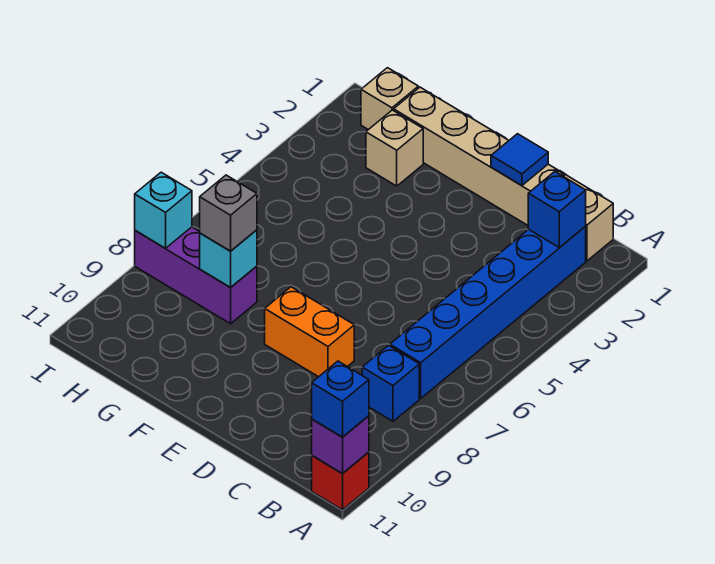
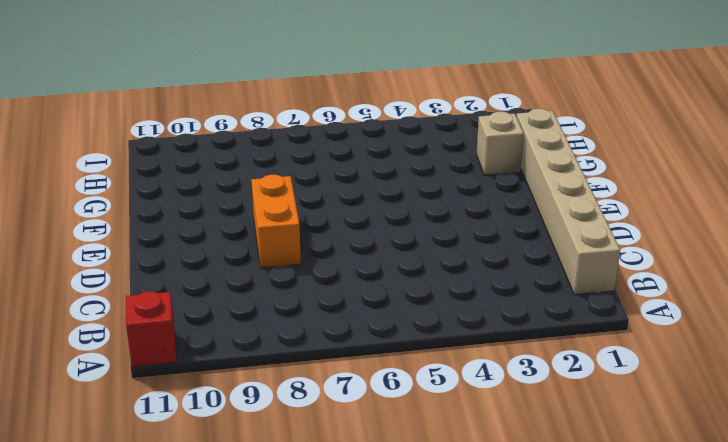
none -> blue 1x6 brick [390,227,586,398]
none -> blue 1x1 brick [362,345,419,421]
none -> purple 1x3 brick [135,227,257,324]

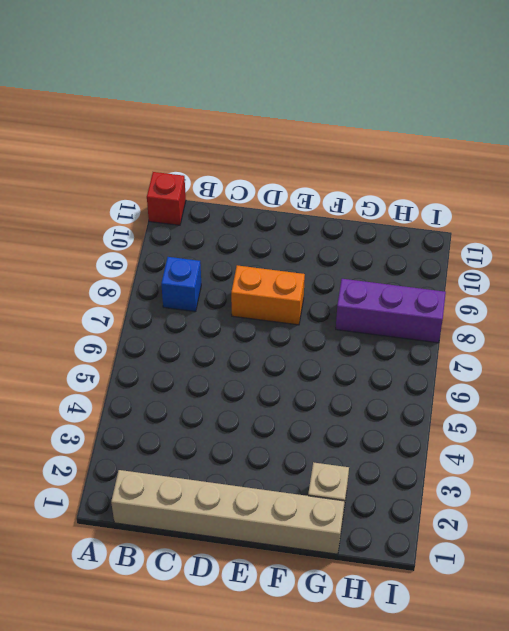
none -> blue 1x6 brick [390,227,586,398]
none -> tan 1x1 brick [361,68,418,130]
none -> purple 1x1 brick [312,416,369,474]

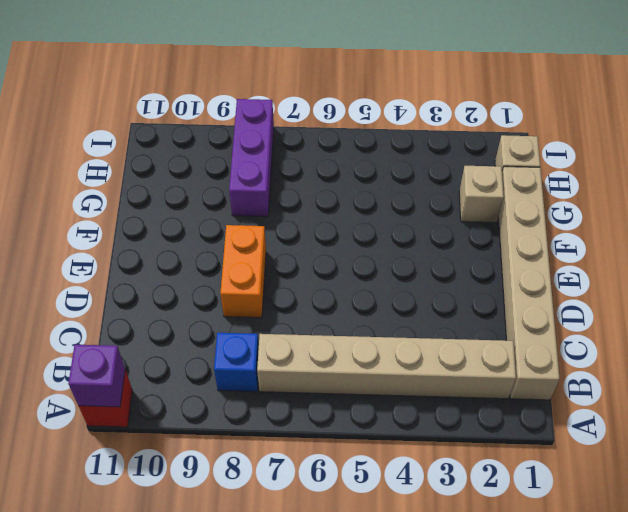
tan 1x6 brick [257,334,516,399] -> blue 1x6 brick [390,227,586,398]
none -> blue 1x1 brick [528,172,586,248]
none -> blue 1x1 tile [491,134,548,186]
none -> cyan 1x1 brick [200,230,257,288]

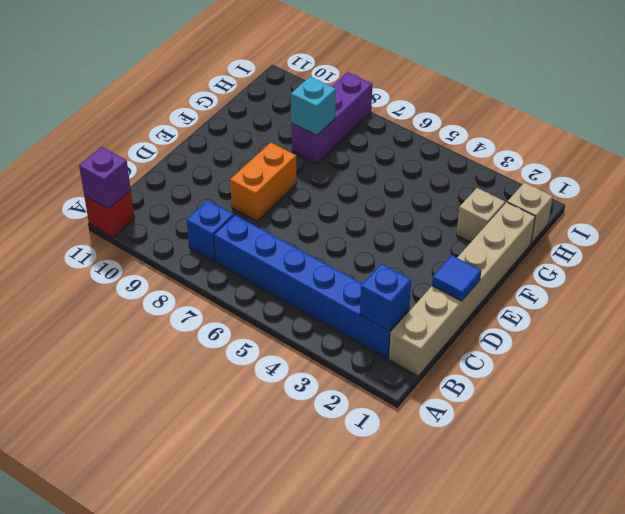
none -> cyan 1x1 brick [135,172,192,248]
none -> blue 1x1 brick [312,361,369,437]
none -> grey 1x1 brick [200,175,257,251]

